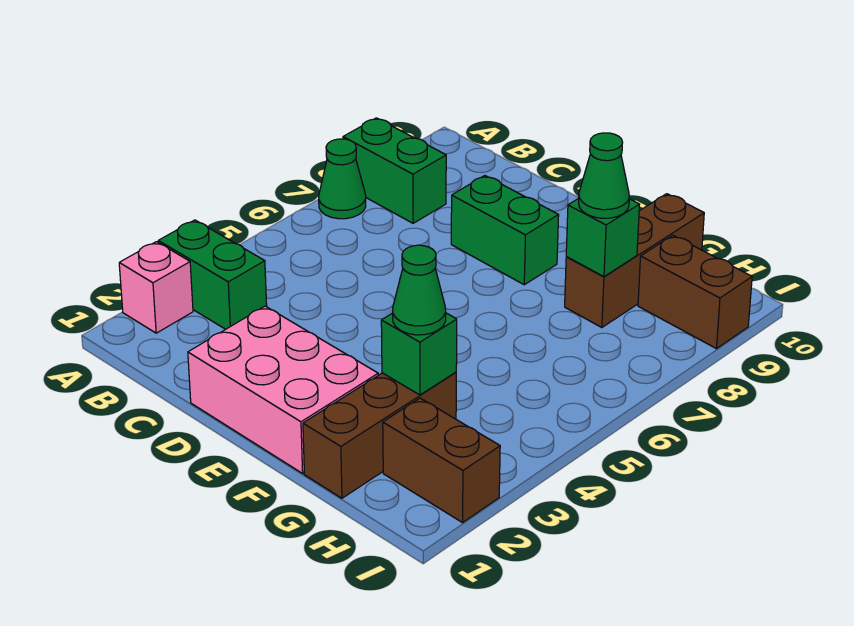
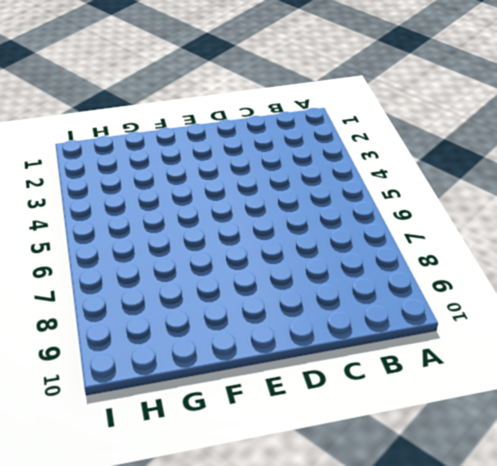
none -> pink 1x1 brick [119,242,193,333]
none -> green 1x2 brick [158,220,267,329]
none -> green 1x1 cone [319,139,366,219]

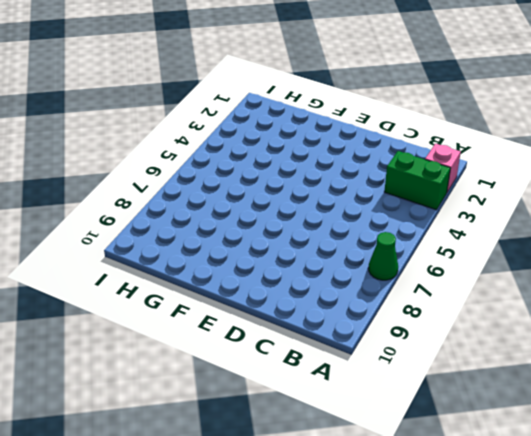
none -> green 1x2 brick [343,118,446,223]
none -> pink 2x3 brick [188,306,378,473]
none -> green 1x2 brick [451,176,559,285]

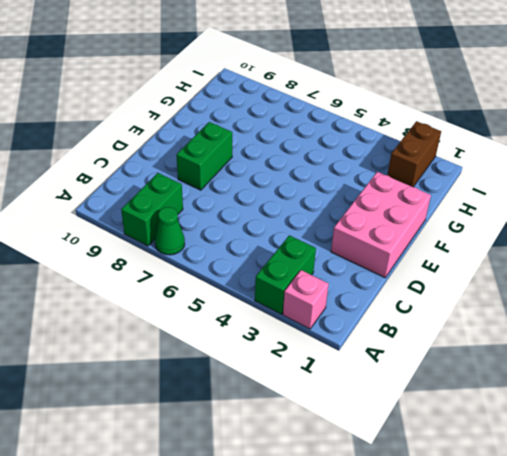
none -> brown 1x3 brick [303,372,456,498]
none -> brown 1x3 brick [565,194,704,328]
none -> brown 1x2 brick [638,235,752,349]

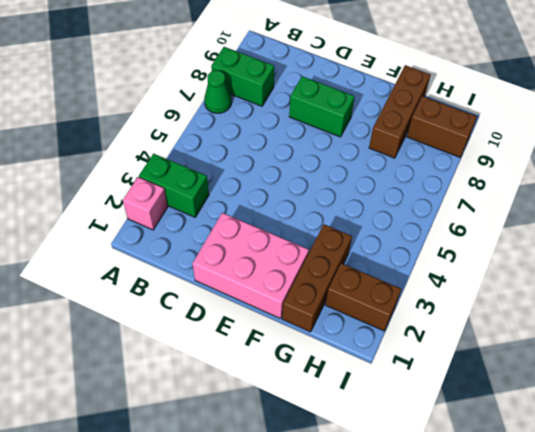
none -> green 1x1 brick [381,313,457,395]
none -> green 1x1 brick [566,198,640,277]
none -> green 1x1 cone [393,245,446,335]

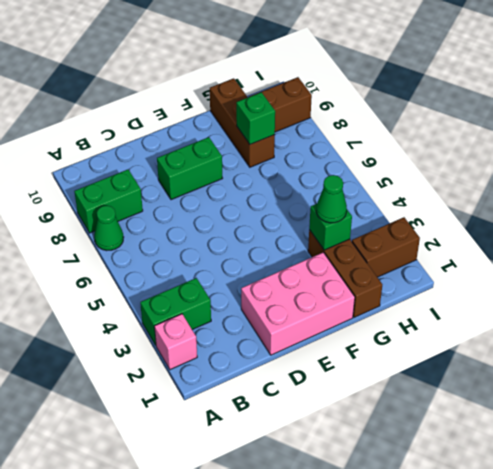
none -> green 1x1 cone [579,133,629,218]

